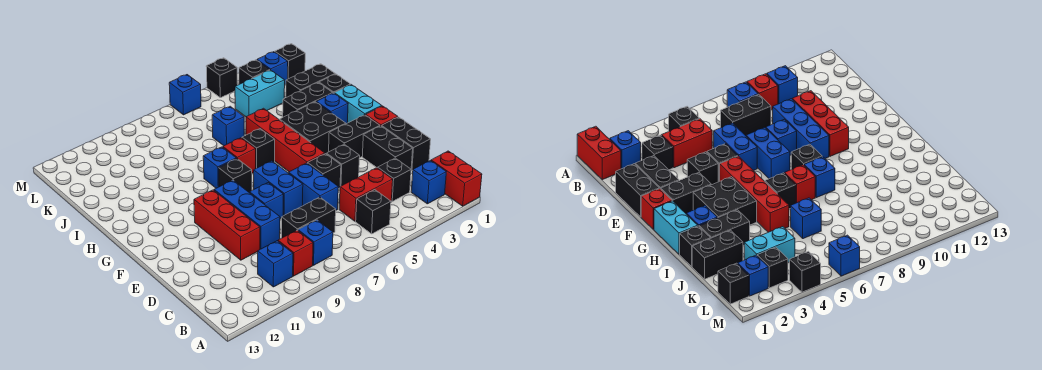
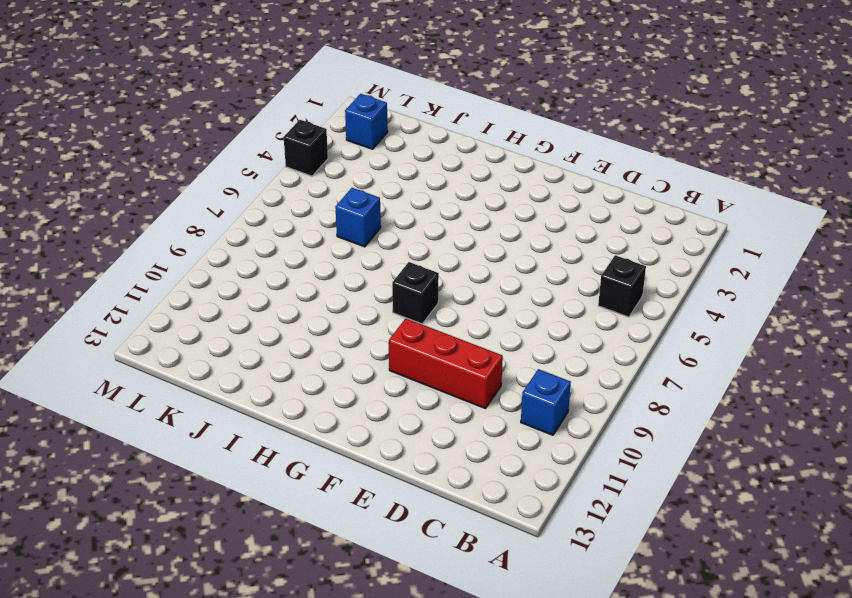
none -> red 1x2 brick [431,151,482,206]
none -> blue 1x1 brick [411,161,446,204]
none -> blue 1x1 brick [298,220,333,265]
none -> red 1x1 brick [278,230,313,276]

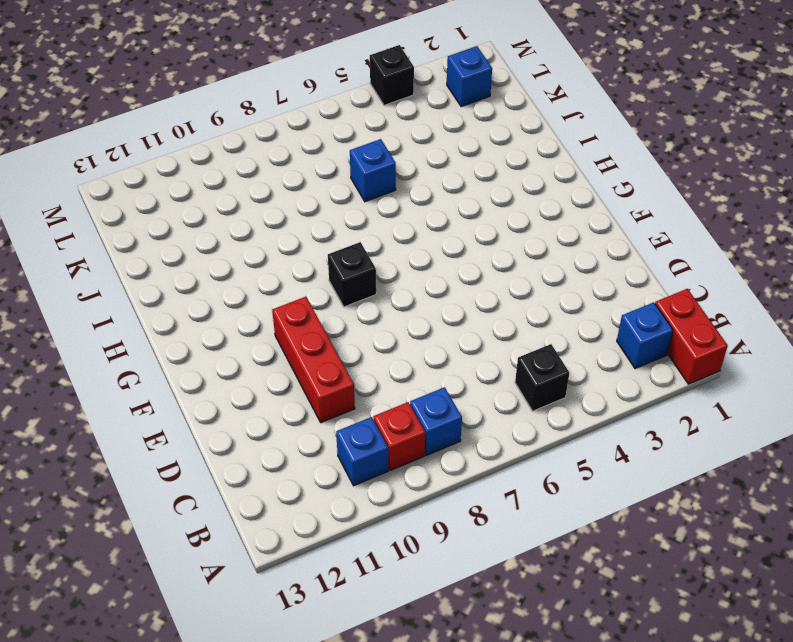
none -> black 1x1 brick [378,158,411,201]
none -> red 1x2 brick [339,168,393,221]
none -> black 1x2 brick [281,197,336,238]
none -> black 1x2 brick [382,117,431,170]

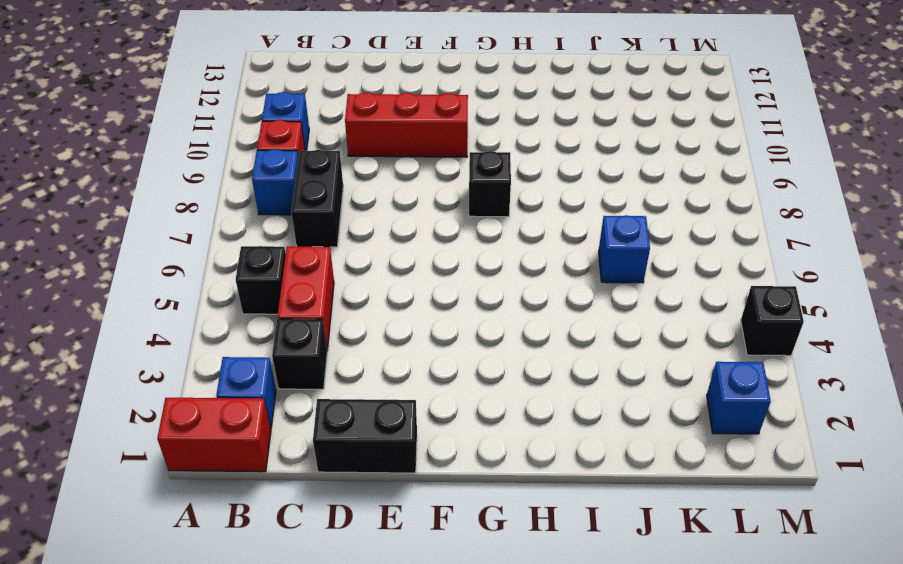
none -> black 1x2 brick [362,126,413,169]
none -> blue 1x2 brick [289,163,338,210]
none -> blue 1x3 brick [214,180,280,249]
none -> black 1x1 brick [326,144,360,186]

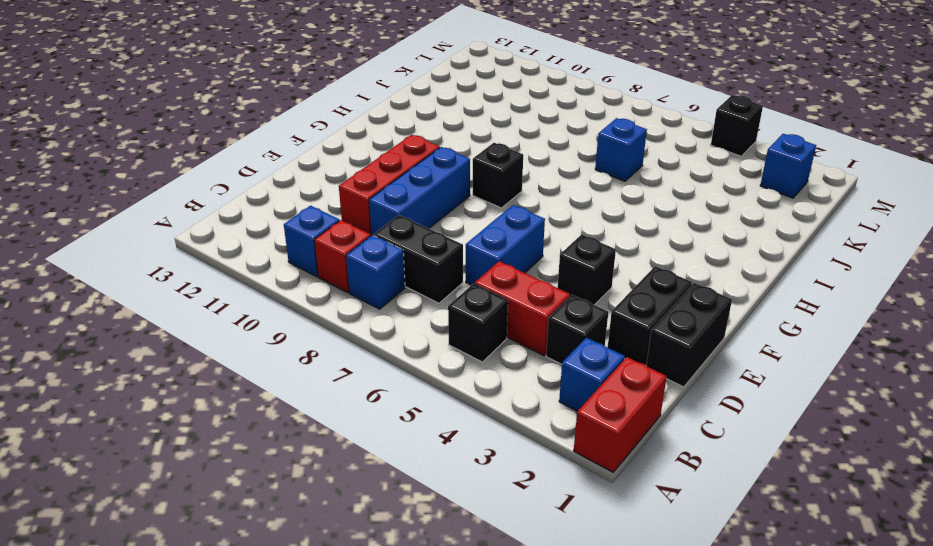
none -> black 1x1 brick [308,154,341,189]
none -> blue 1x2 brick [254,161,303,216]
none -> blue 1x1 brick [250,183,283,219]
none -> red 1x1 brick [366,106,398,126]

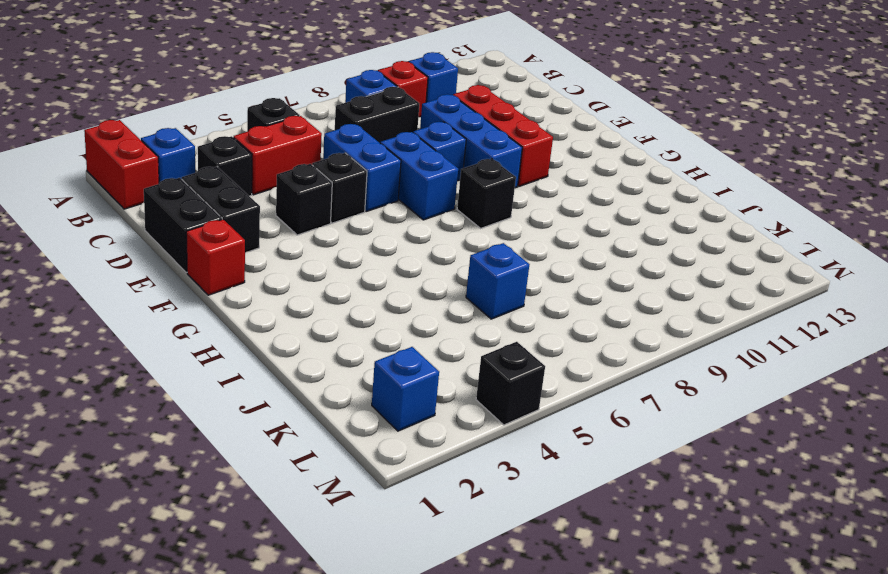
none -> black 1x2 brick [329,115,380,157]
none -> red 1x4 brick [246,108,325,172]
none -> cyan 1x2 brick [334,85,381,123]
none -> black 2x2 brick [280,102,346,154]

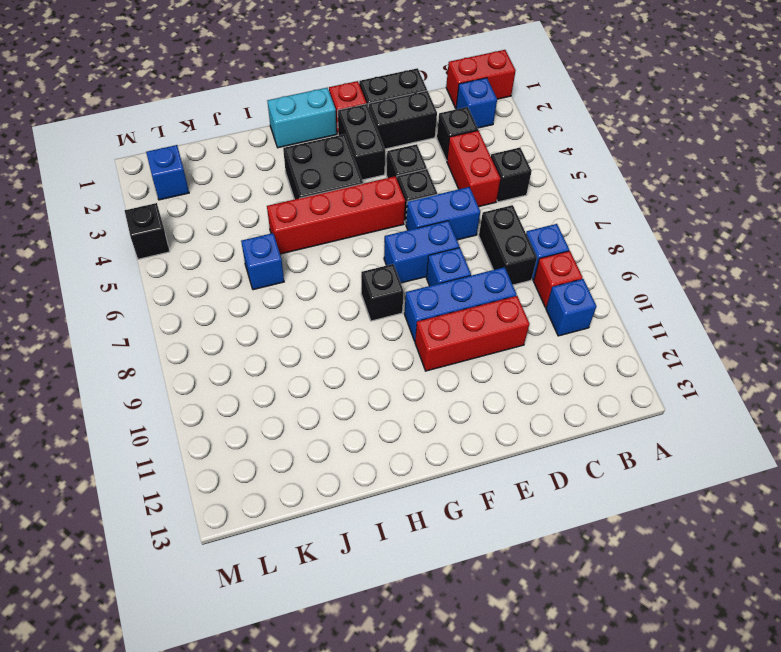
none -> blue 1x1 brick [317,93,348,124]
none -> black 1x1 brick [242,129,275,168]
none -> red 1x1 brick [223,138,256,173]
none -> blue 1x1 brick [203,147,236,188]

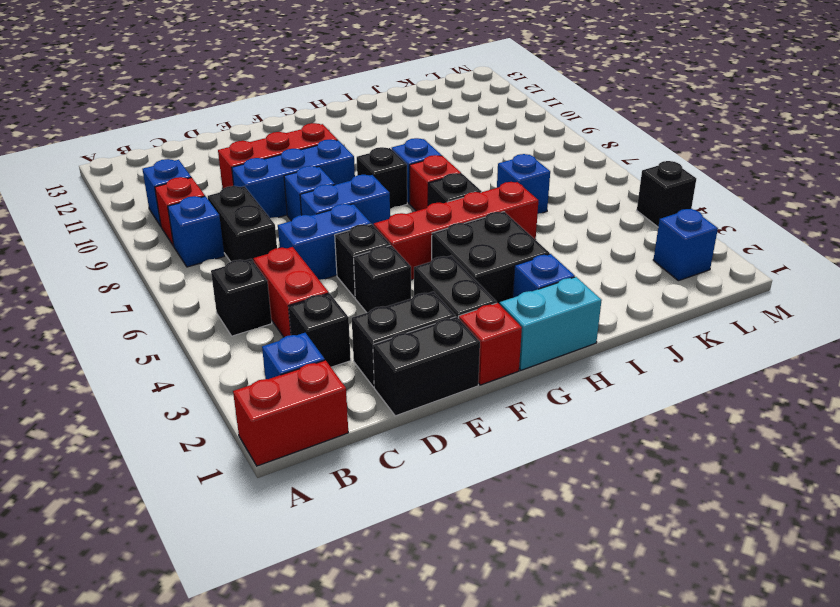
none -> black 1x1 brick [319,74,350,93]
none -> black 1x2 brick [283,83,332,117]
none -> black 1x2 brick [286,64,335,98]
none -> cyan 1x2 brick [235,70,285,117]

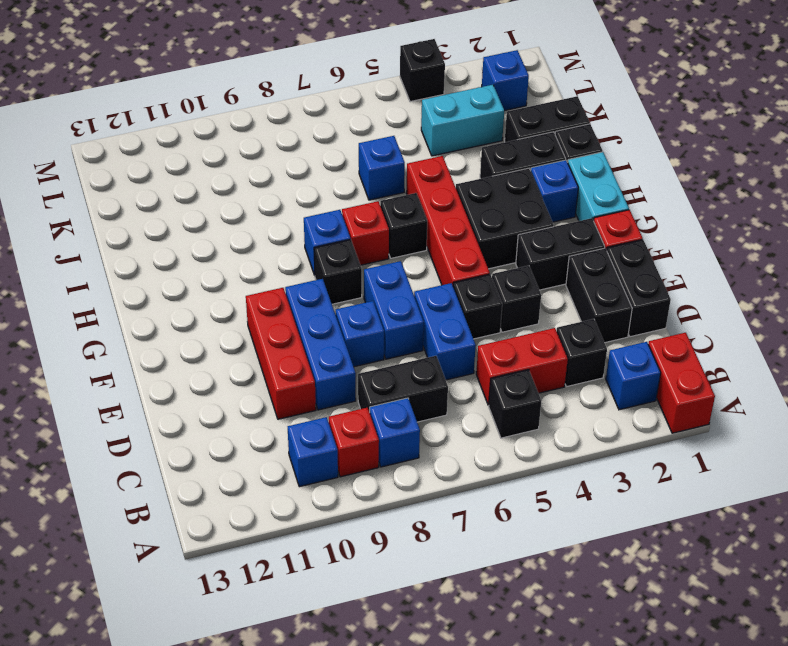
none -> black 1x1 brick [275,44,305,79]
none -> black 1x1 brick [239,60,270,84]
none -> blue 1x1 brick [169,75,201,115]

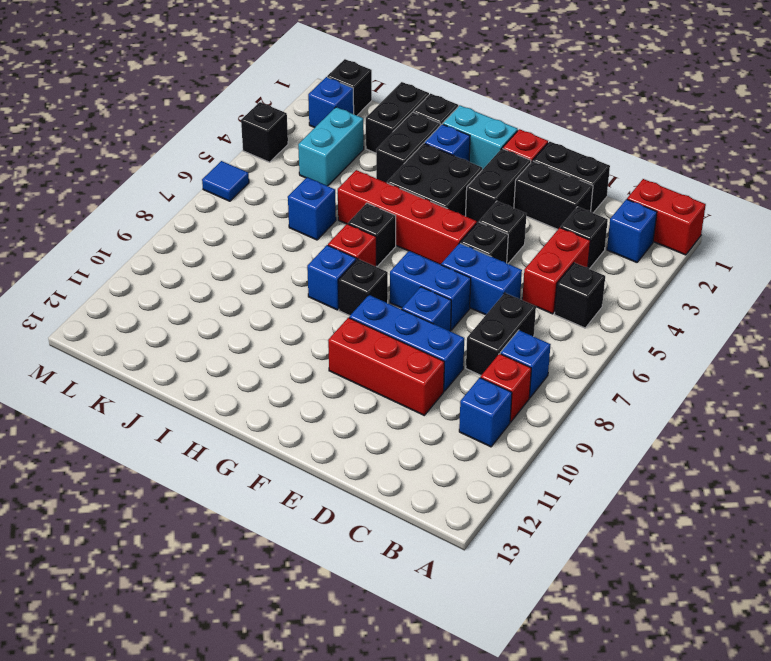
blue 1x1 tile [202,161,249,201] -> blue 1x1 brick [169,75,201,115]
none -> black 1x1 brick [239,60,270,84]

